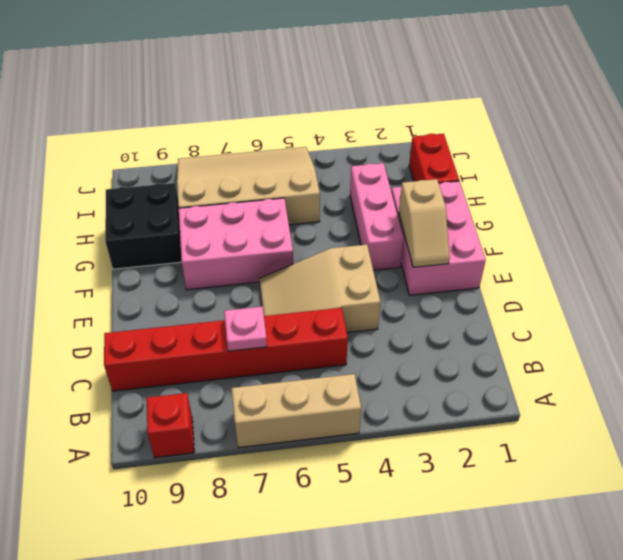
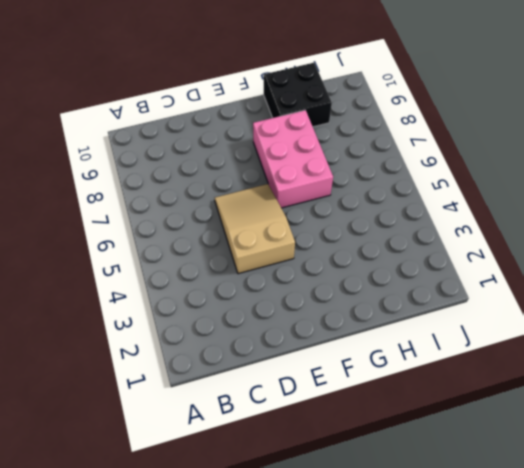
none -> tan 1x3 brick [232,374,361,448]
none -> red 1x1 brick [147,393,194,458]
none -> red 1x6 brick [104,308,348,391]

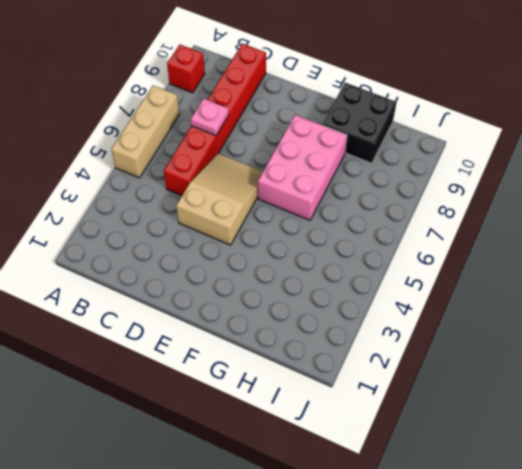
none -> pink 2x3 brick [391,181,486,295]
none -> pink 1x3 brick [350,163,404,270]
none -> red 1x2 brick [409,134,459,183]

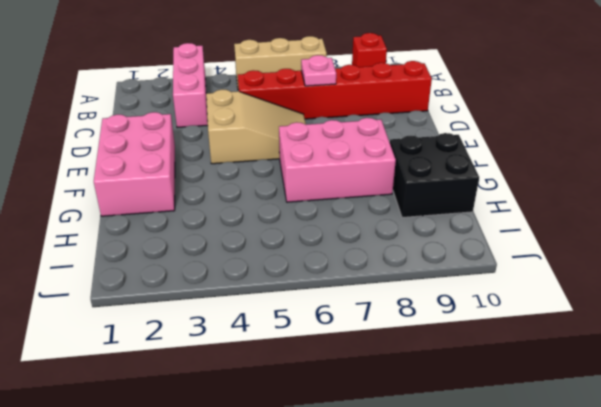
pink 1x3 brick [173,43,208,128] -> pink 1x3 brick moved to [350,163,404,270]
none -> red 1x2 brick [409,134,459,183]
none -> tan 3x4 slope [177,147,320,225]
none -> tan 1x2 slope [399,179,450,267]

